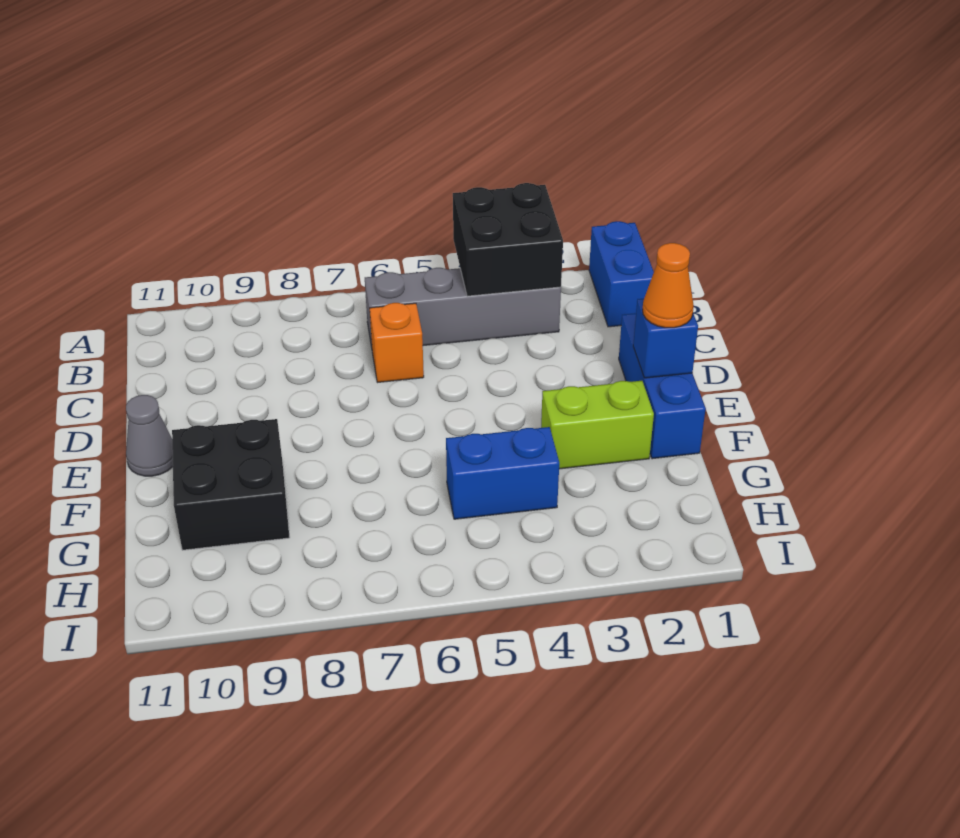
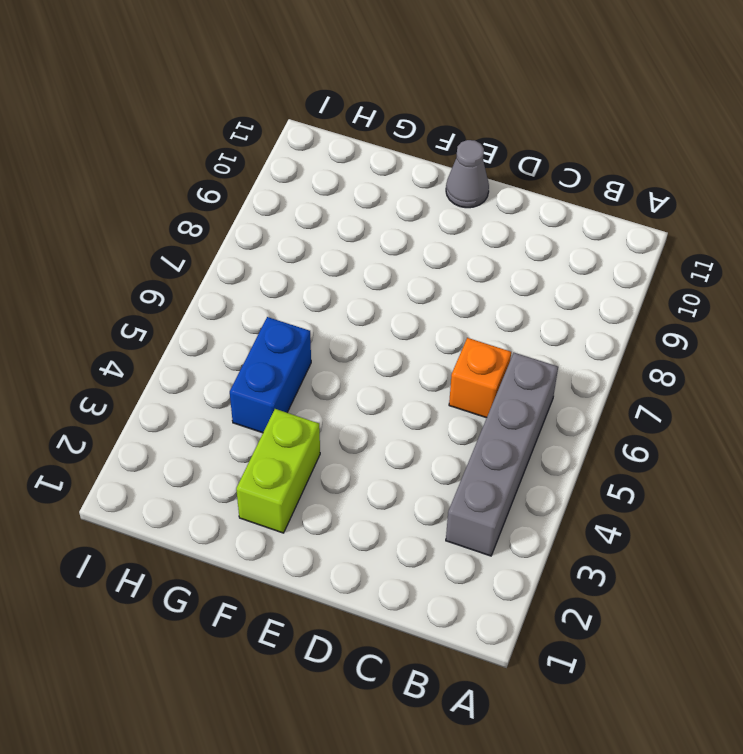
none -> blue 1x2 brick [589,221,654,327]
none -> blue 1x3 brick [619,313,706,459]

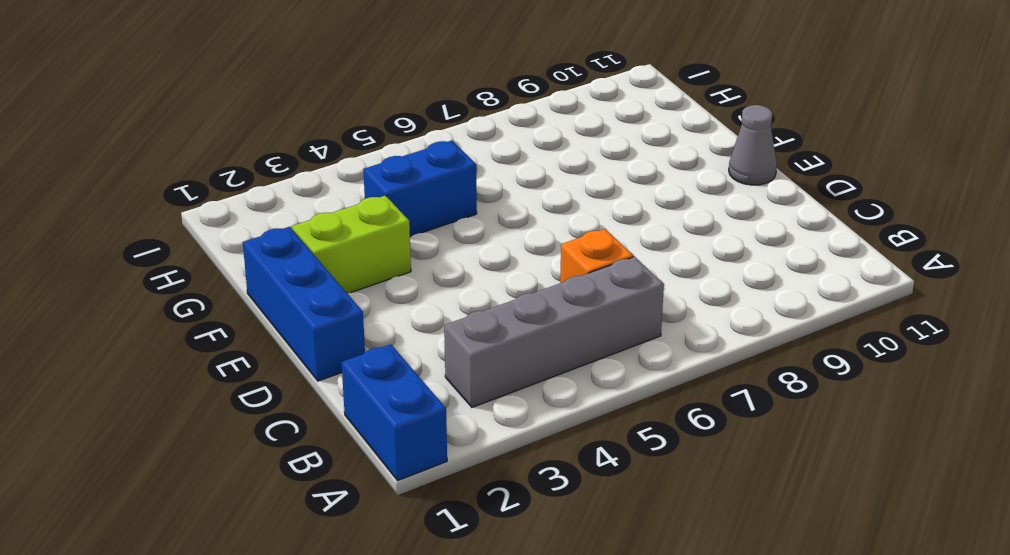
none -> black 2x2 brick [172,419,290,550]
none -> black 2x2 brick [453,183,563,296]

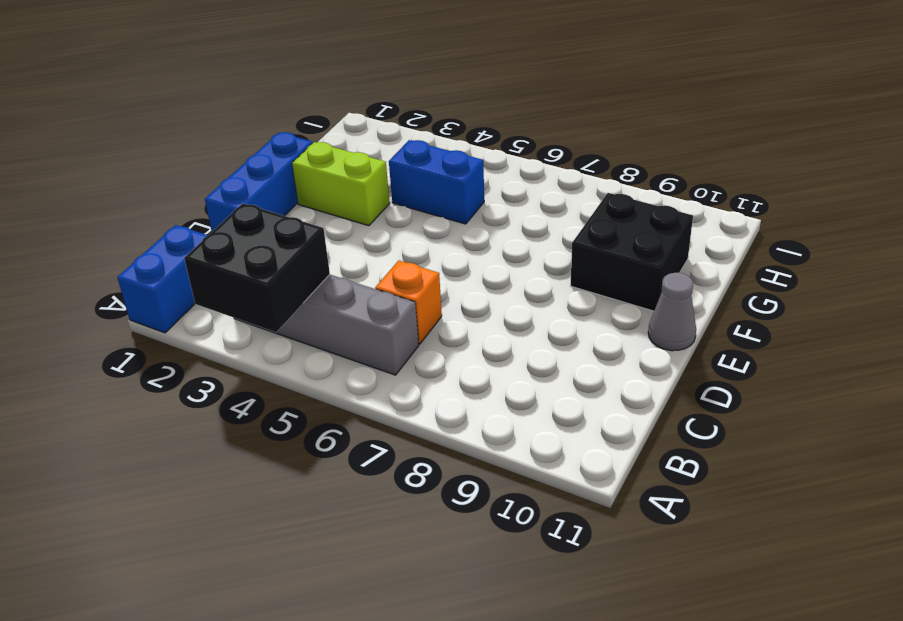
none -> blue 1x1 brick [633,299,698,378]
none -> orange 1x1 cone [643,243,694,328]

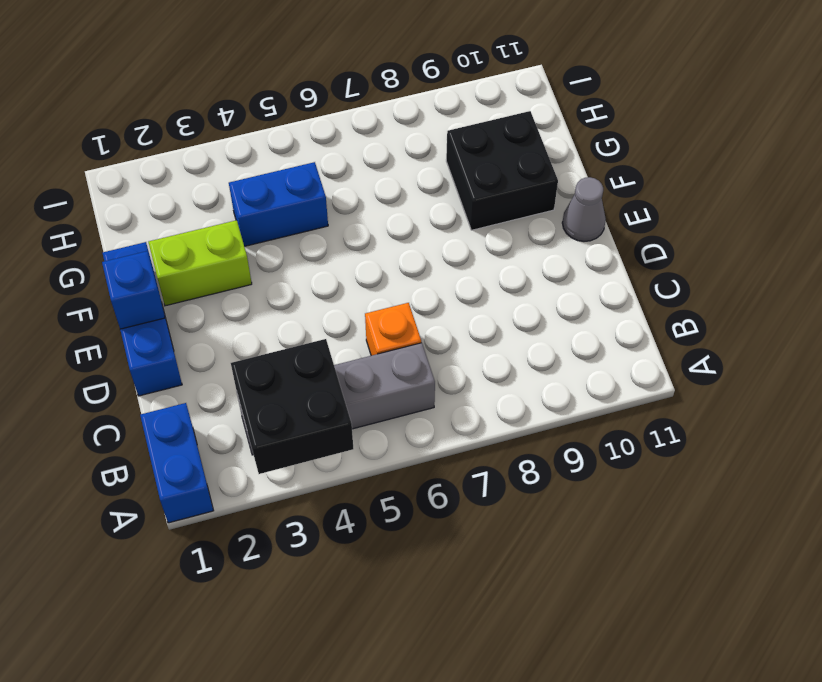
none -> orange 1x1 cone [643,243,694,328]

